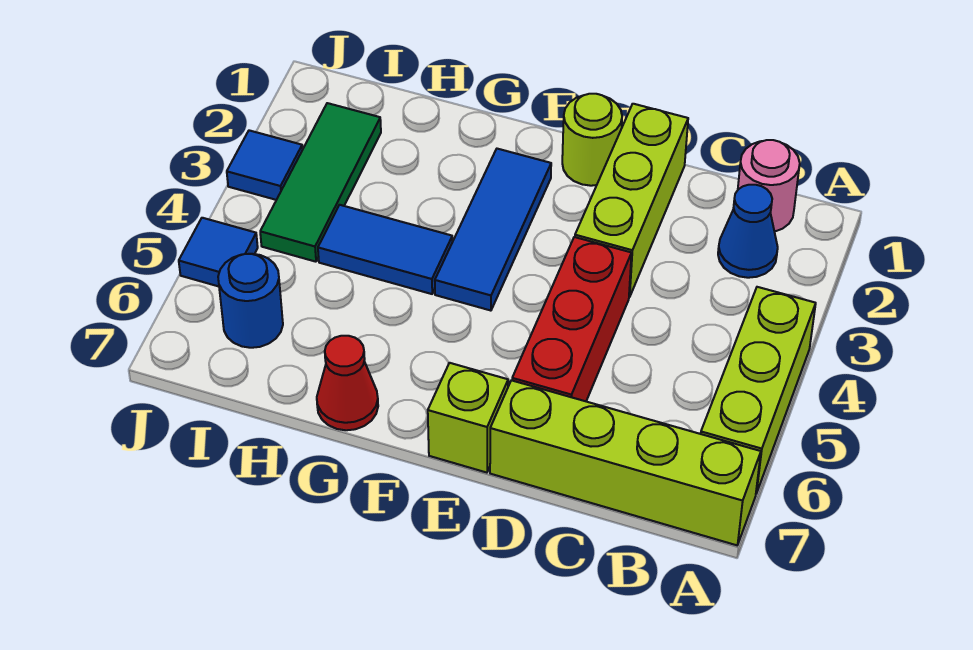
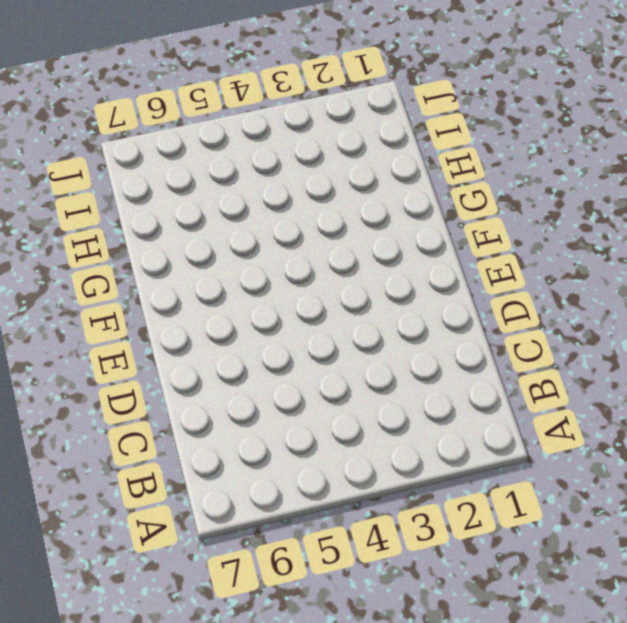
none -> lime 1x3 brick [701,287,816,494]
none -> lime 1x4 brick [490,380,761,545]
none -> pink 1x1 round brick [738,140,800,232]

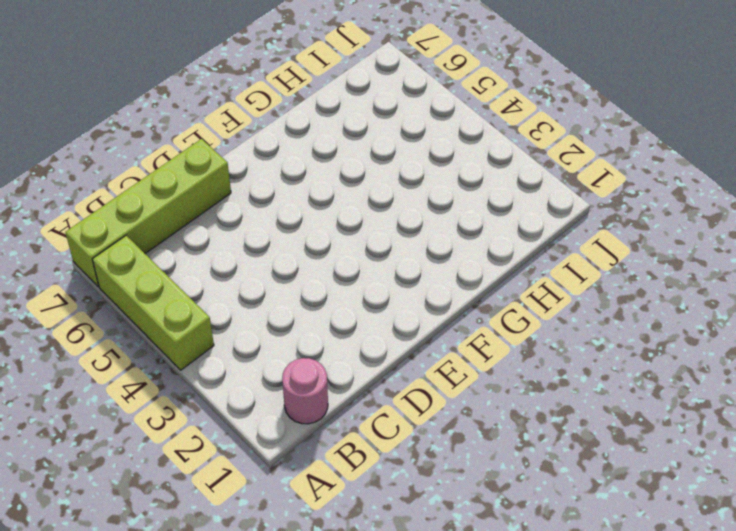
none -> blue 1x1 cone [718,185,778,278]
none -> lime 1x3 brick [575,104,688,297]
none -> red 1x3 brick [512,237,631,401]

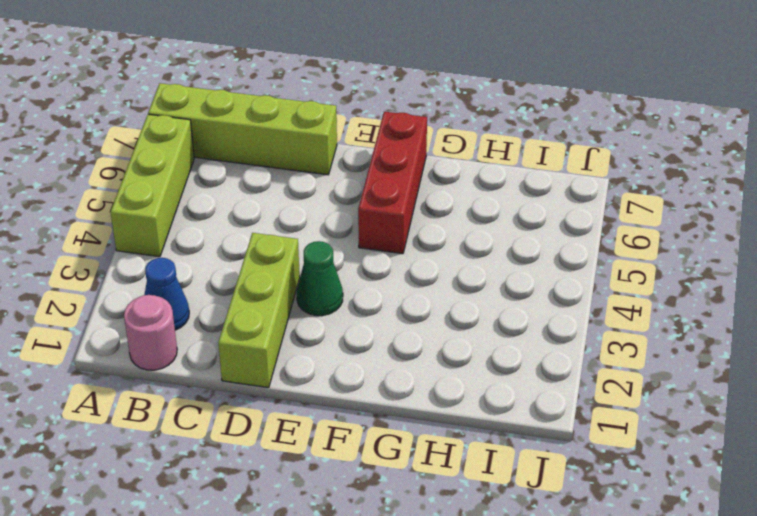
green 1x1 cone [297,241,343,316] -> none
red 1x3 brick [358,112,427,254] -> red 1x3 brick moved to [512,237,631,401]
none -> lime 1x1 round brick [562,94,622,186]
none -> lime 1x1 brick [428,363,508,473]
none -> blue 1x3 tile [435,149,551,311]

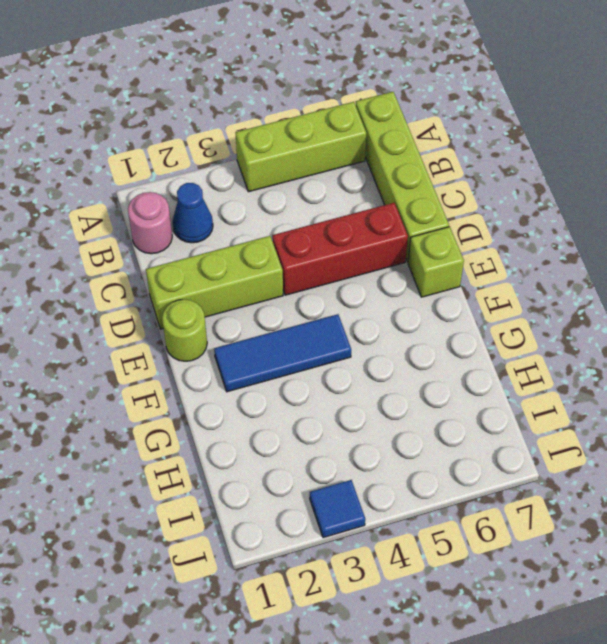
none -> blue 1x2 tile [318,205,452,294]
none -> red 1x1 cone [317,336,378,430]
none -> green 1x3 tile [260,103,381,262]

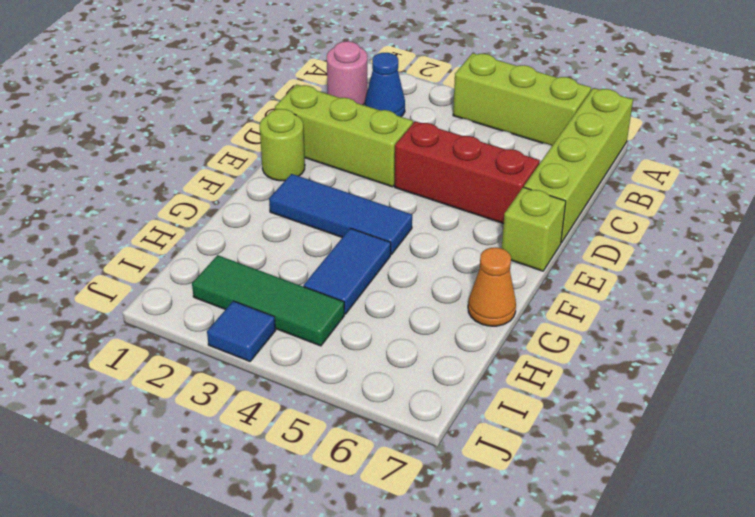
orange 1x1 cone [468,247,516,326] -> red 1x1 cone [317,336,378,430]
none -> blue 1x1 round brick [218,254,283,348]
none -> blue 1x1 tile [179,218,258,286]

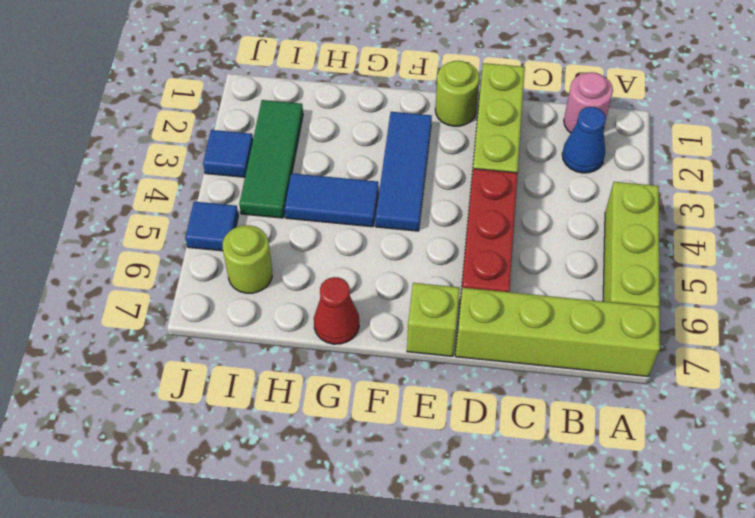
lime 1x1 round brick [223,225,272,293] -> blue 1x1 round brick [218,254,283,348]

